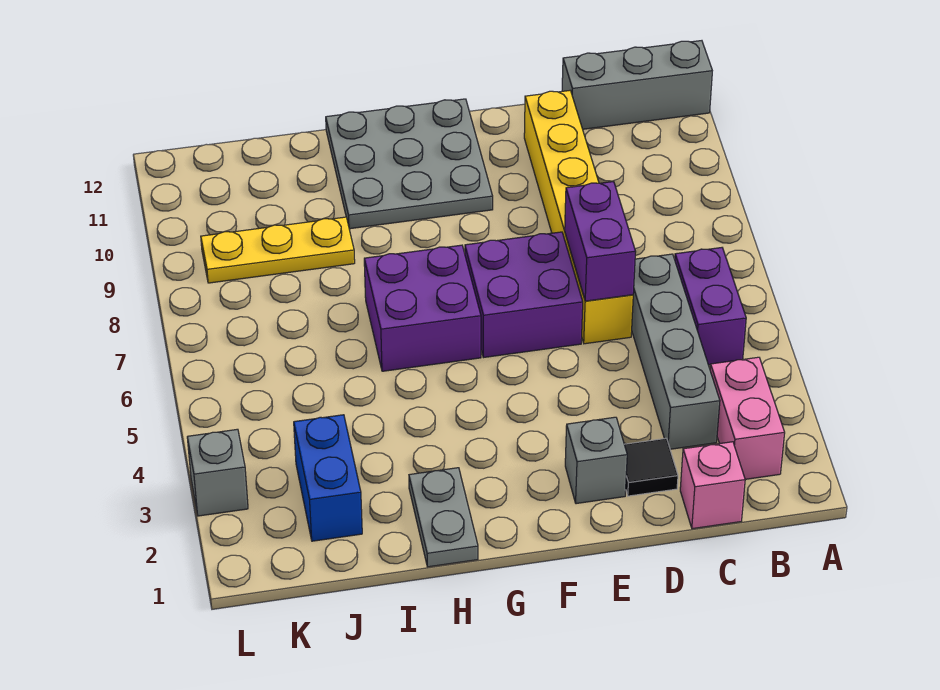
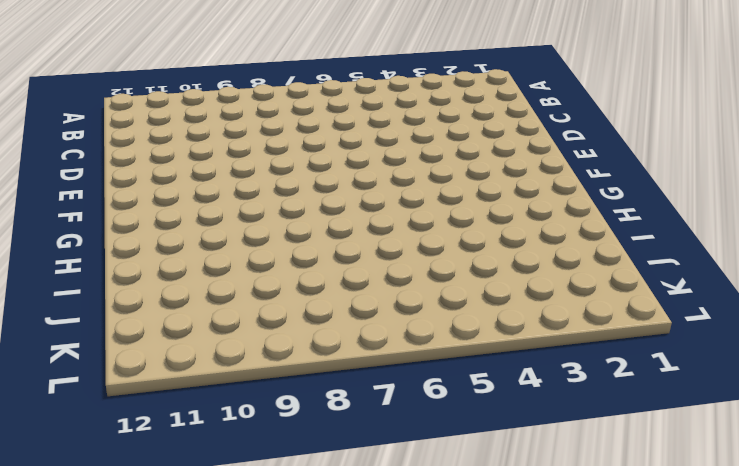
none -> grey 1x3 brick [562,41,712,129]
none -> pink 1x2 brick [710,357,785,479]
none -> purple 1x2 brick [675,248,746,365]

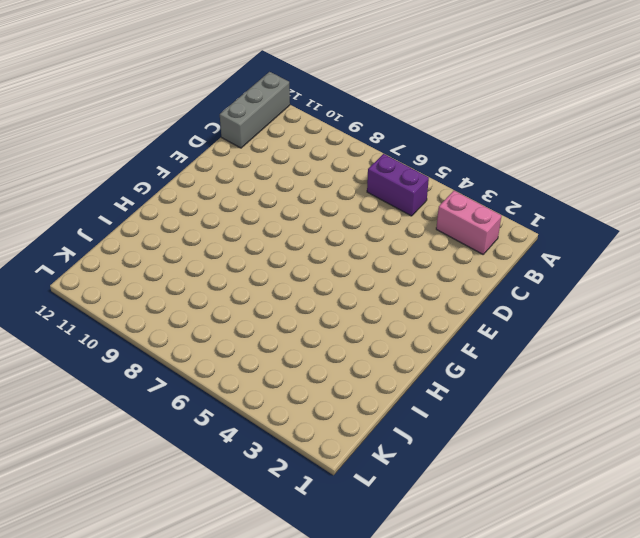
none -> pink 1x1 brick [680,442,745,529]
none -> grey 1x4 brick [632,254,720,449]
none -> black 1x1 tile [624,438,678,496]

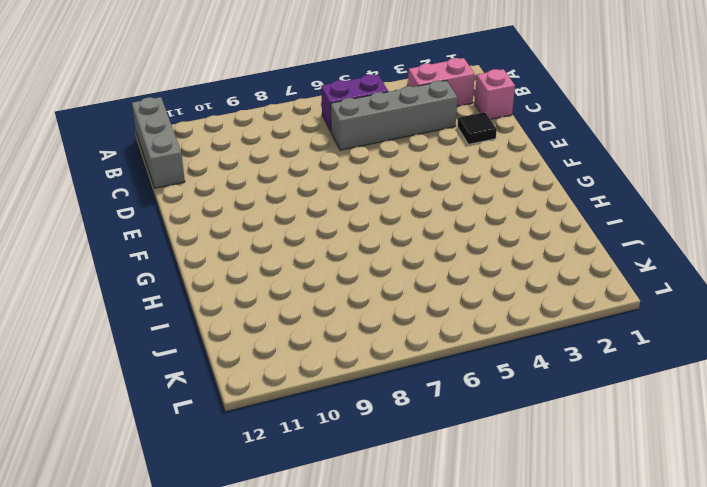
none -> yellow 1x6 brick [524,91,633,344]
none -> grey 1x1 brick [565,417,627,504]
none -> purple 2x2 brick [465,232,583,358]

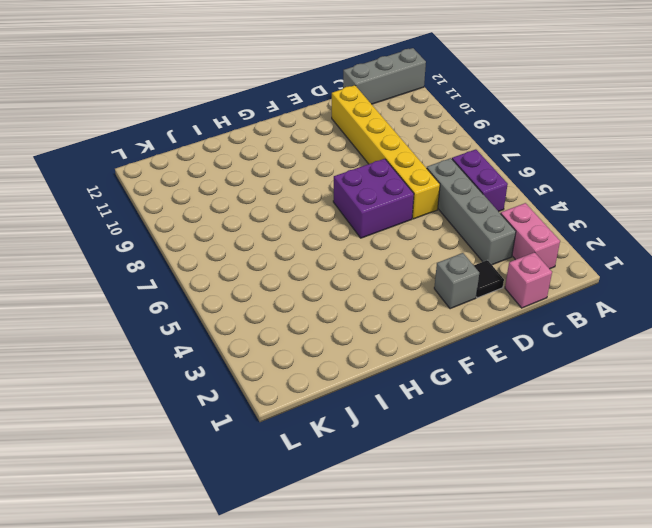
none -> grey 3x3 plate [326,99,493,229]
none -> purple 2x2 brick [364,245,481,371]
none -> grey 1x2 plate [409,468,478,567]

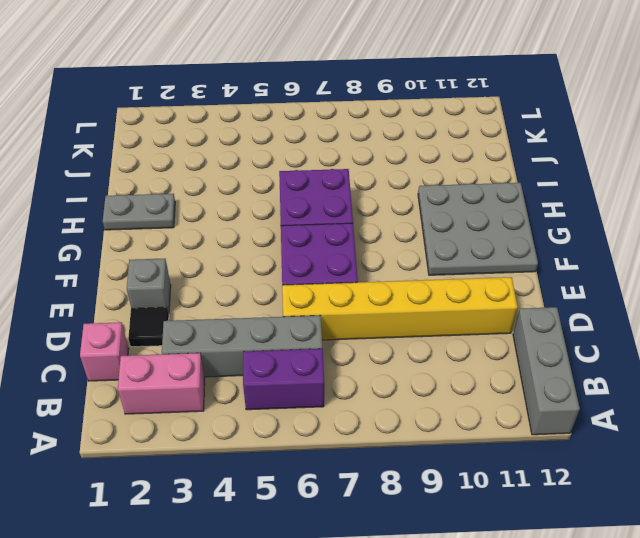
none -> yellow 1x3 plate [201,217,355,283]
none -> blue 1x2 brick [294,415,362,541]
none -> grey 1x1 brick [187,429,248,516]

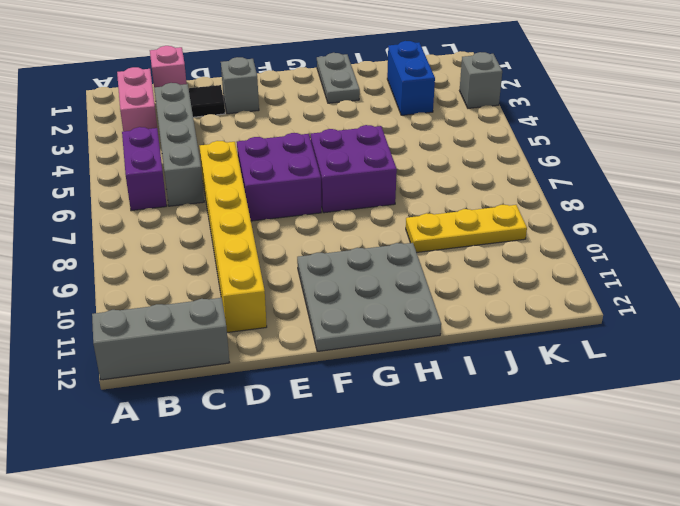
none -> purple 1x2 brick [565,182,636,301]

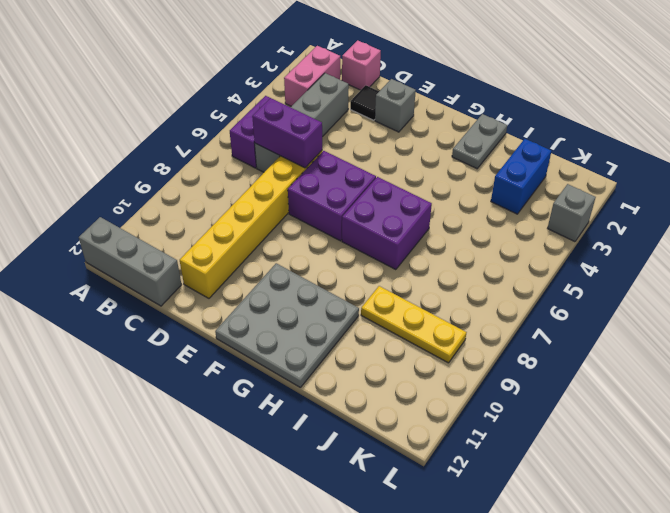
purple 1x2 brick [252,98,322,168] -> purple 1x2 brick turned to [565,182,636,301]

